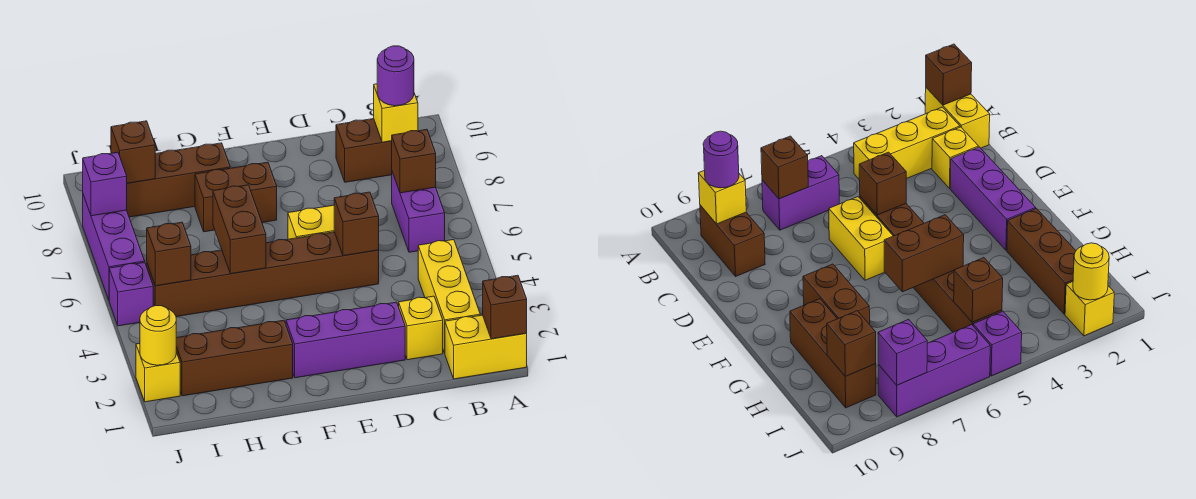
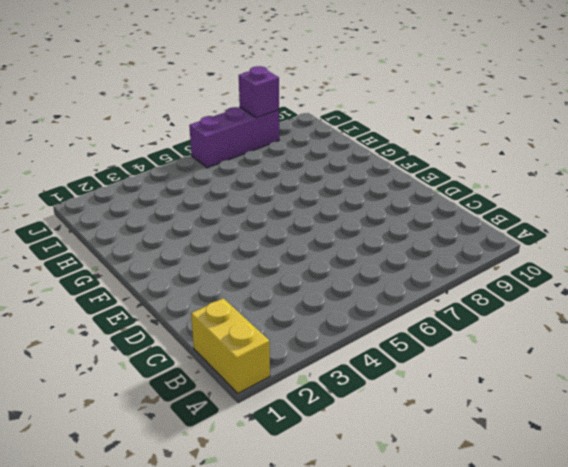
none -> yellow 1x3 brick [418,240,480,353]
none -> purple 1x2 brick [392,172,445,252]
none -> brown 1x2 brick [336,119,392,182]

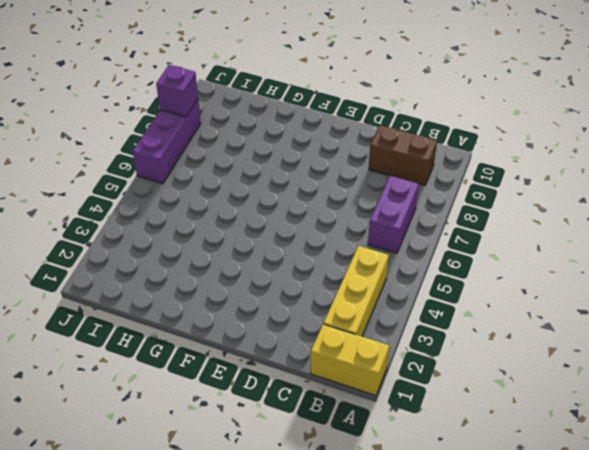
none -> yellow 1x1 brick [399,296,443,360]
none -> purple 1x3 brick [286,302,405,378]
none -> brown 1x6 brick [147,232,379,317]

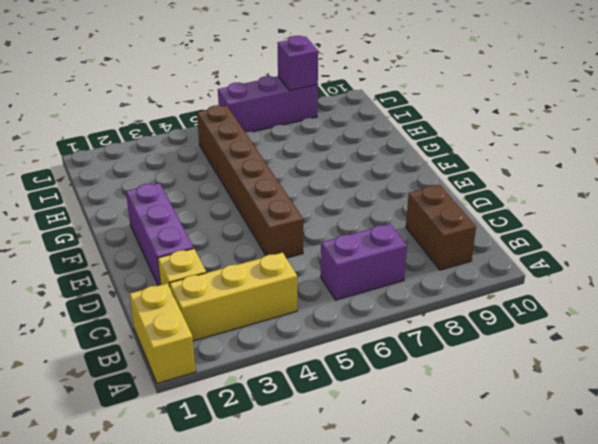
none -> yellow 1x2 brick [288,205,334,239]
none -> brown 1x2 brick [195,162,277,232]
none -> brown 1x3 brick [176,320,293,396]

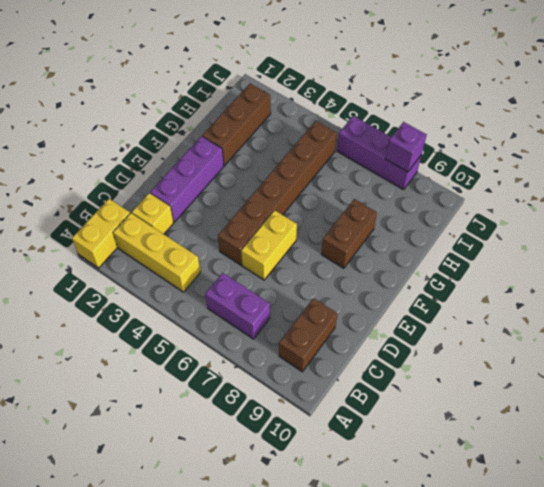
none -> brown 1x3 brick [127,143,230,217]
none -> yellow 1x1 brick [136,344,180,402]
none -> purple 1x1 brick [109,262,153,326]

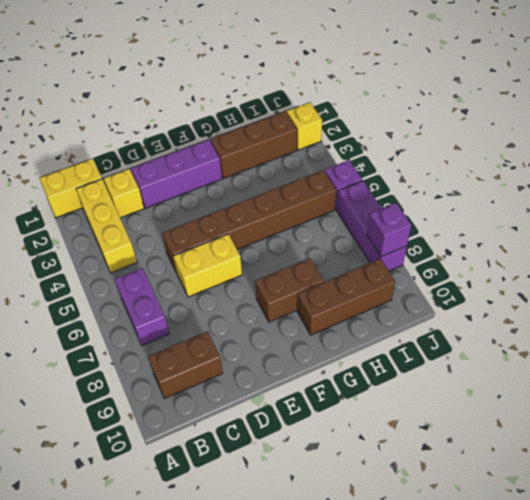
none -> brown 1x1 brick [483,275,527,339]
none -> brown 1x1 brick [392,129,436,193]
none -> yellow 1x1 brick [374,84,418,142]

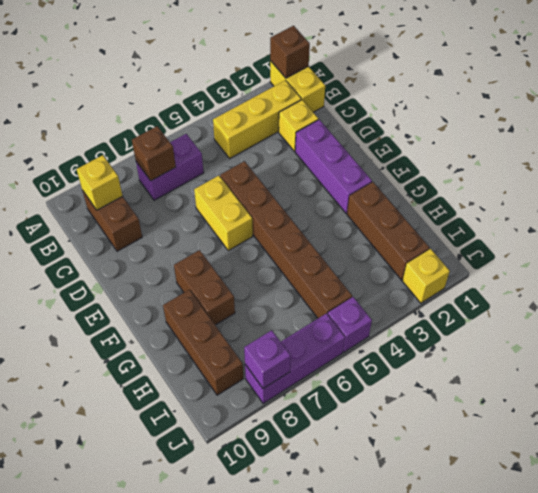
none -> brown 1x1 brick [334,192,379,256]
none -> brown 1x2 brick [213,185,266,274]
none -> brown 1x1 brick [147,222,191,286]

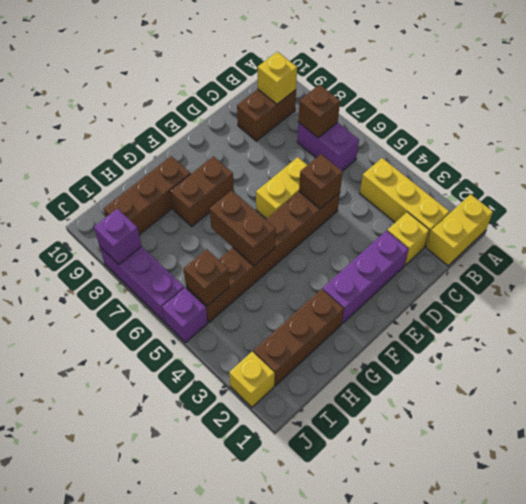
none -> brown 1x1 brick [483,275,527,339]
none -> brown 1x1 brick [111,121,155,183]
none -> yellow 1x1 round brick [140,306,176,365]

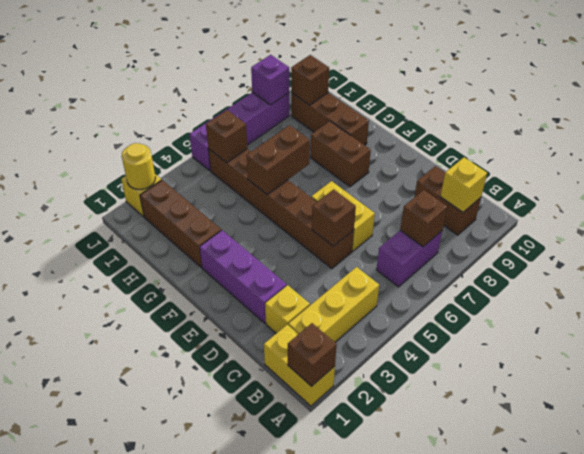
none -> purple 1x1 round brick [377,46,414,106]

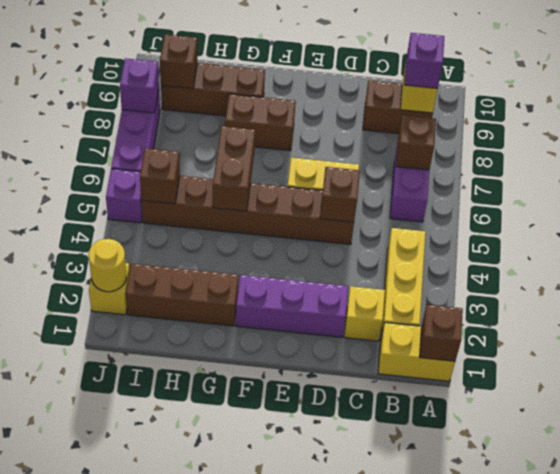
purple 1x1 brick [405,33,444,89] -> purple 1x1 round brick [377,46,414,106]

